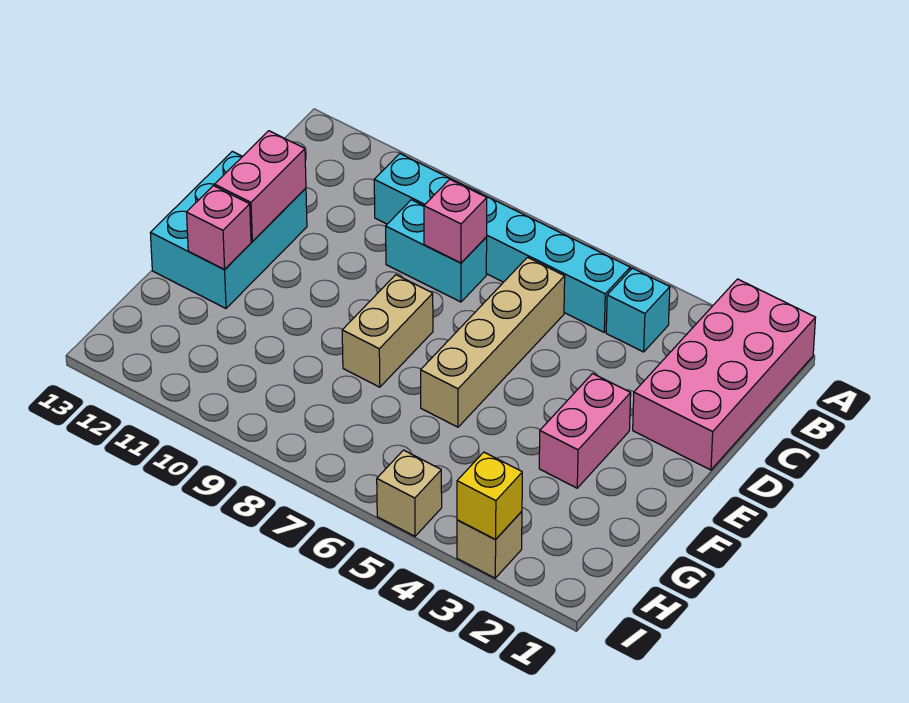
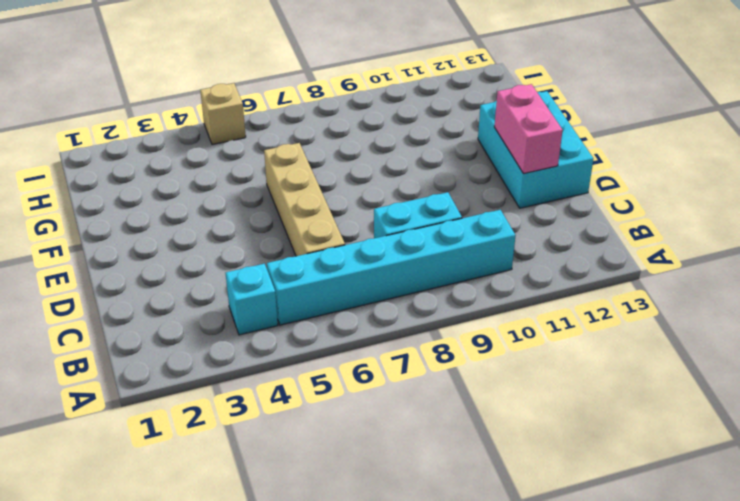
none -> pink 2x4 brick [633,279,816,470]
none -> pink 1x2 brick [539,374,631,488]
none -> tan 1x2 brick [342,275,433,387]

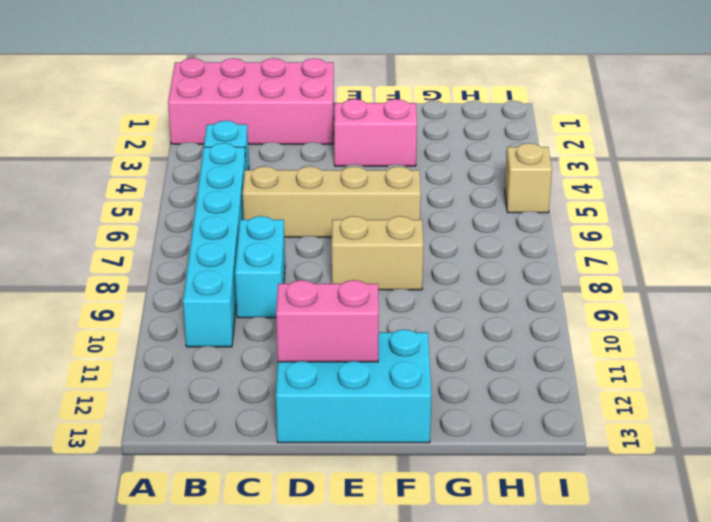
none -> tan 1x1 brick [457,511,522,578]
none -> pink 1x1 brick [424,179,487,263]
none -> pink 1x1 brick [187,186,251,269]

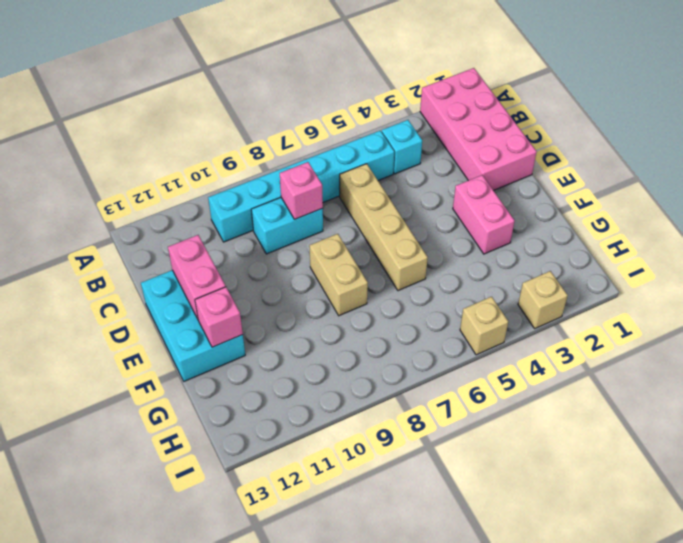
none -> yellow 1x1 brick [457,452,522,540]

